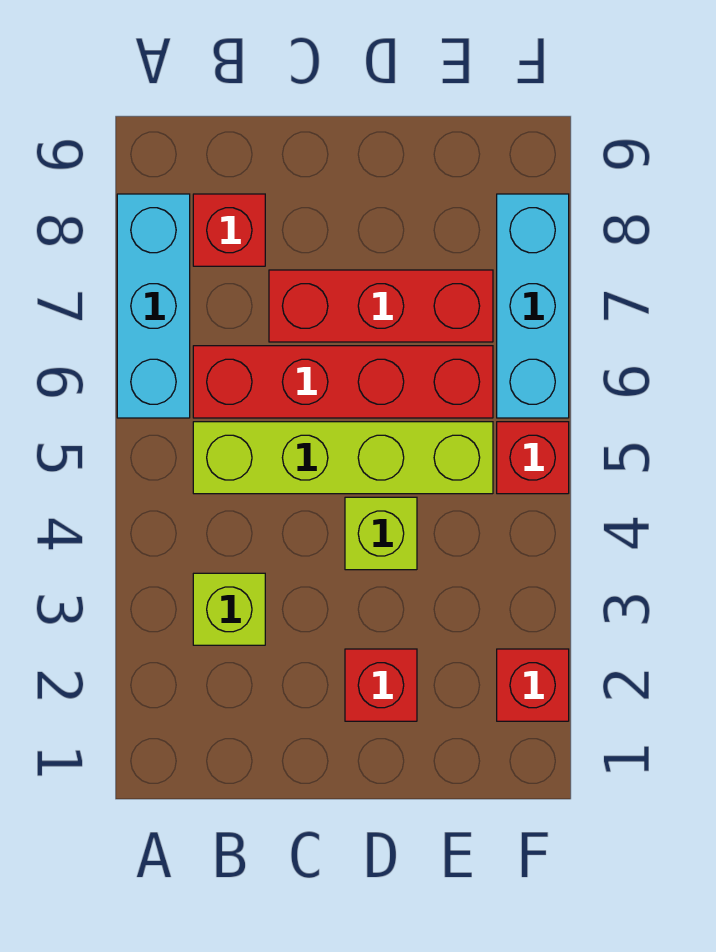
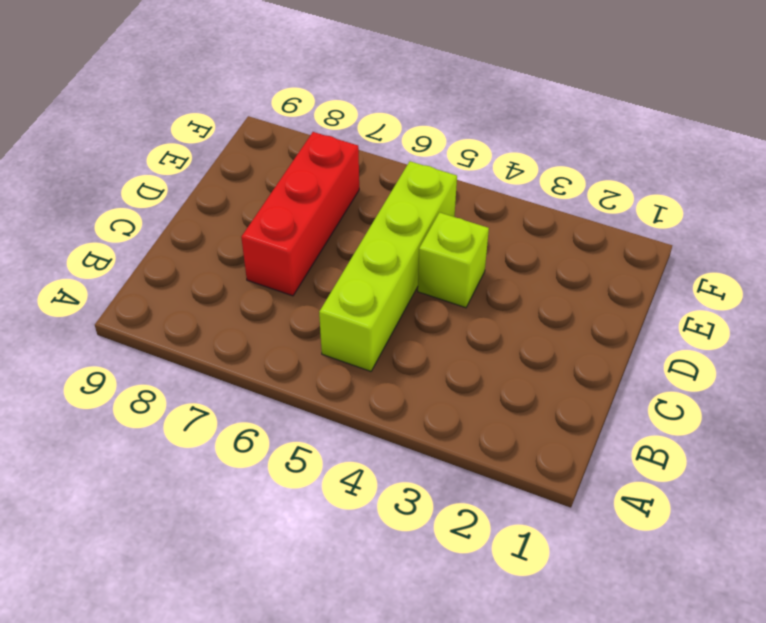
none -> cyan 1x3 brick [117,194,190,418]
none -> lime 1x1 brick [193,573,265,645]

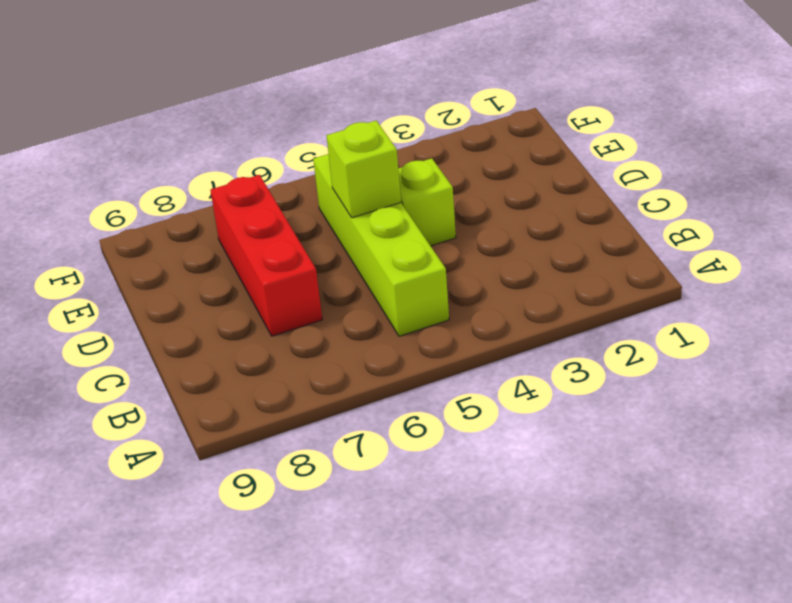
lime 1x1 brick [326,121,401,218] -> lime 1x1 brick moved to [193,573,265,645]
none -> cyan 1x3 brick [117,194,190,418]
none -> red 1x4 brick [193,346,493,418]

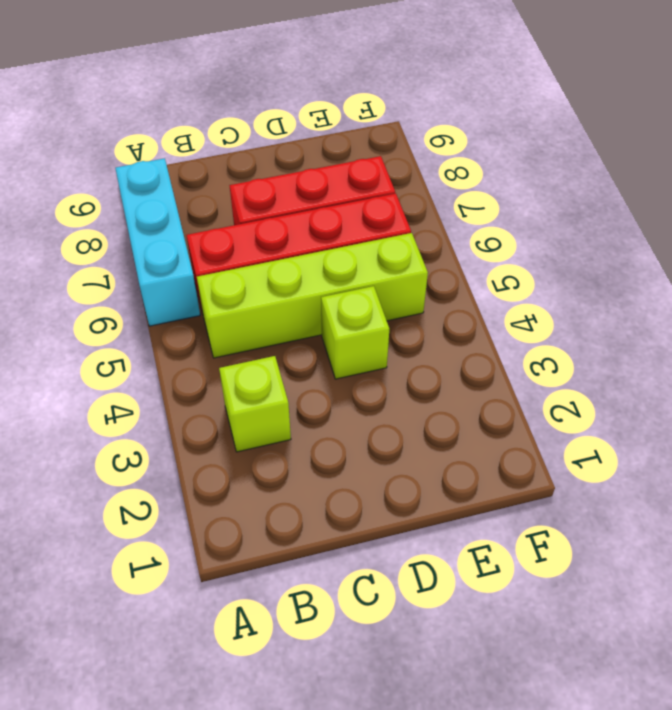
none -> red 1x1 brick [193,194,265,266]
none -> red 1x1 brick [345,649,417,721]

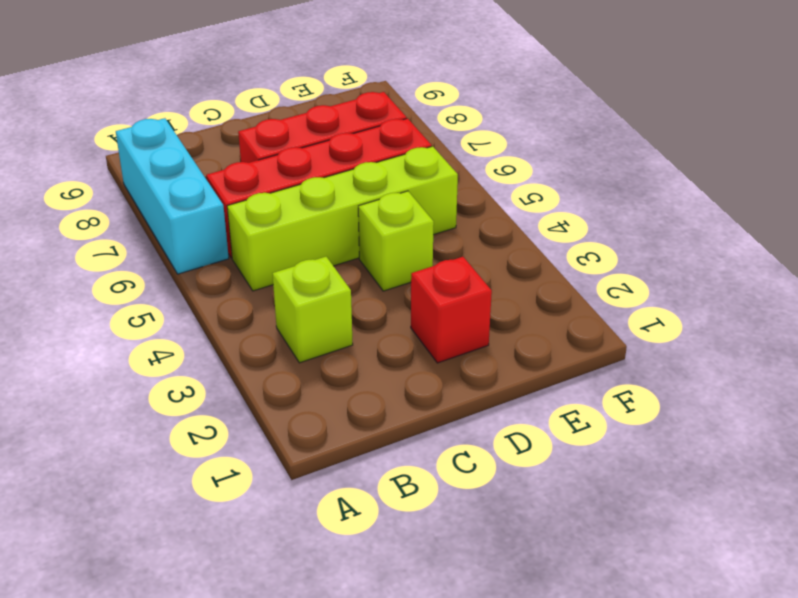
none -> red 1x1 brick [193,194,265,266]
none -> red 1x1 brick [497,649,569,721]

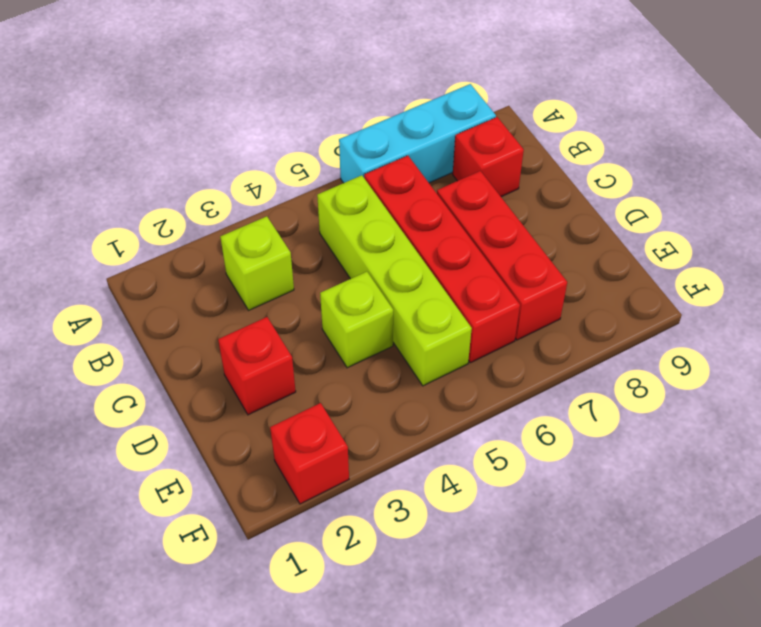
none -> red 1x1 brick [497,422,569,494]
none -> cyan 1x3 brick [497,194,569,418]

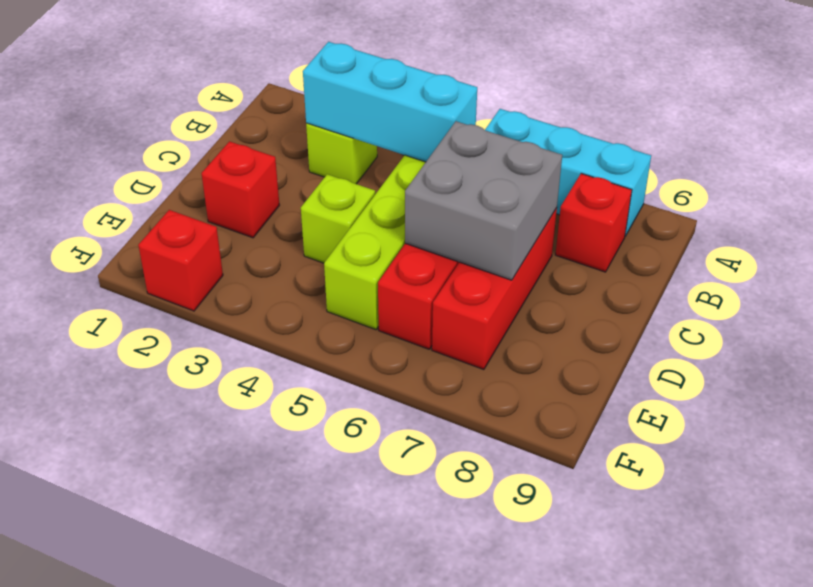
cyan 1x3 brick [303,42,477,162] -> cyan 1x3 brick moved to [497,194,569,418]
grey 2x2 brick [405,121,562,280] -> none
none -> red 1x1 brick [497,422,569,494]

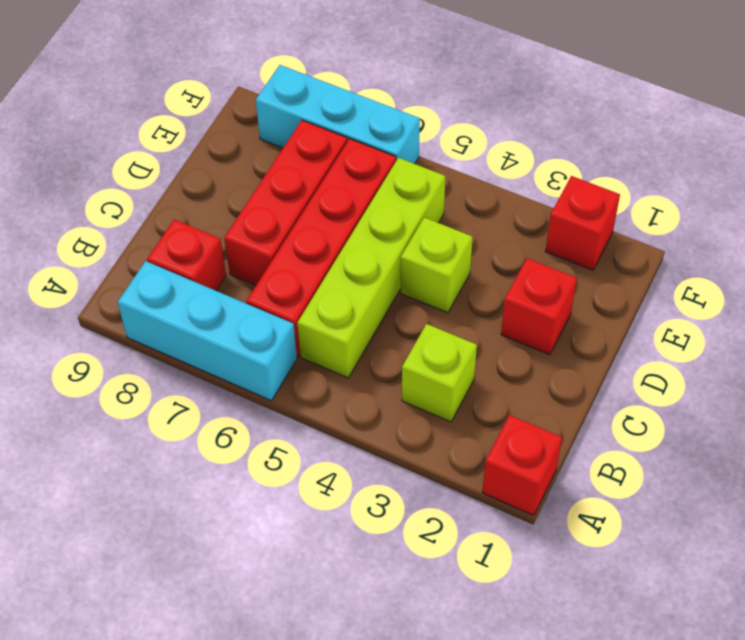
red 1x1 brick [482,415,562,515] -> red 1x1 brick moved to [497,422,569,494]

